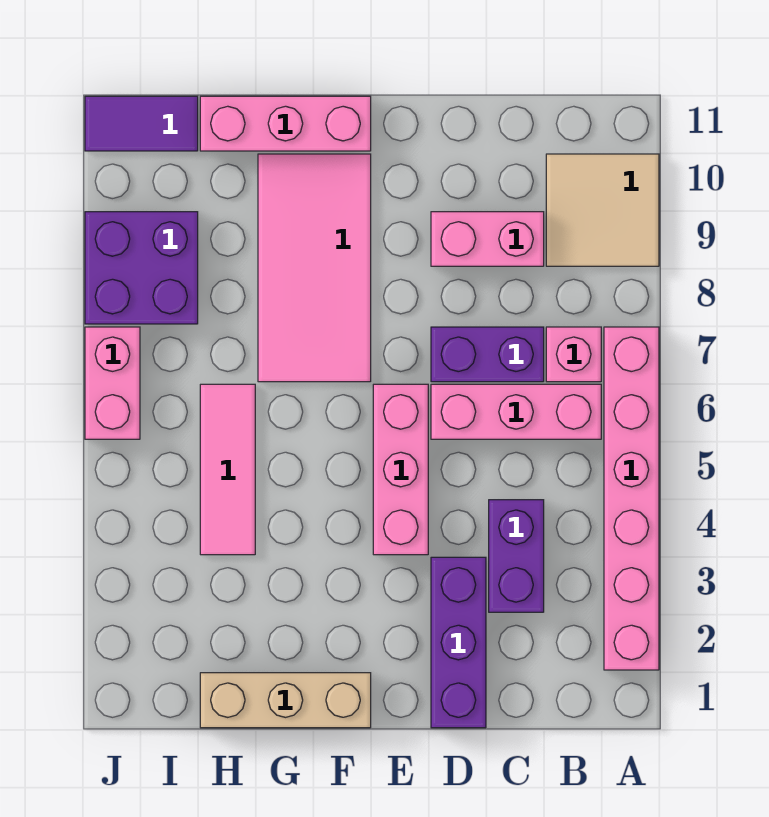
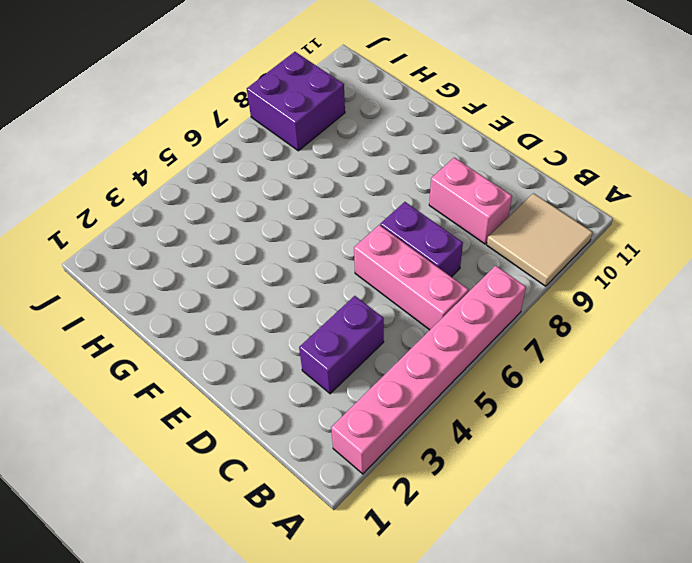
none -> pink 1x1 brick [546,327,601,382]
none -> purple 1x3 brick [431,557,486,728]
none -> pink 1x3 brick [373,384,428,555]

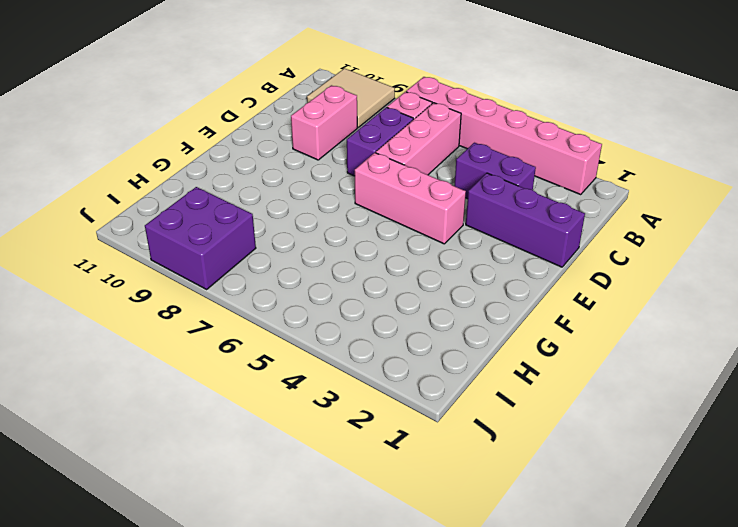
none -> tan 1x3 brick [200,673,371,728]
none -> pink 2x4 tile [258,154,371,382]
none -> pink 1x3 brick [200,96,371,151]

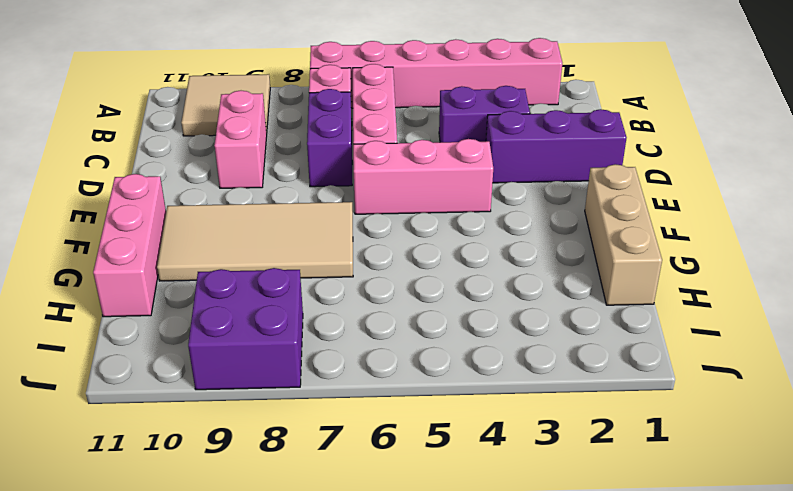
tan 2x4 tile [157,202,353,281] -> pink 2x4 tile [258,154,371,382]
none -> pink 1x3 tile [200,384,255,555]
none -> purple 1x2 tile [85,96,198,151]
none -> pink 1x2 brick [85,327,140,439]

